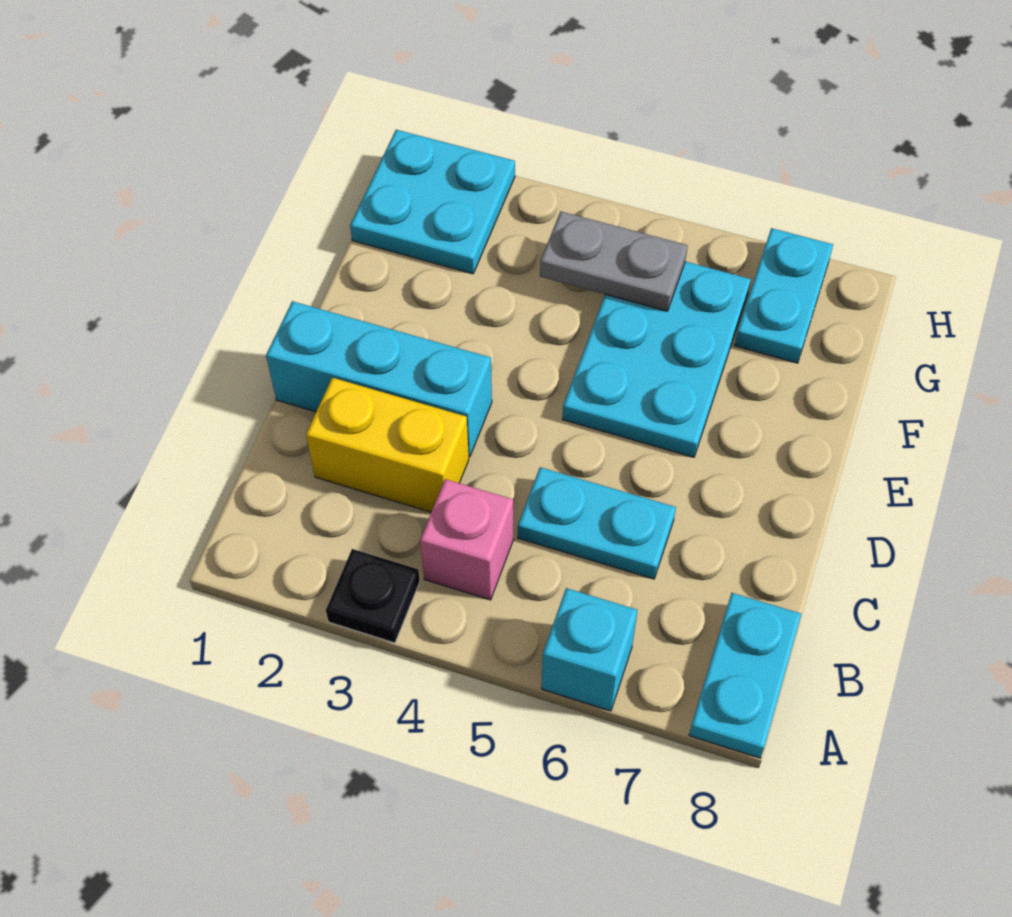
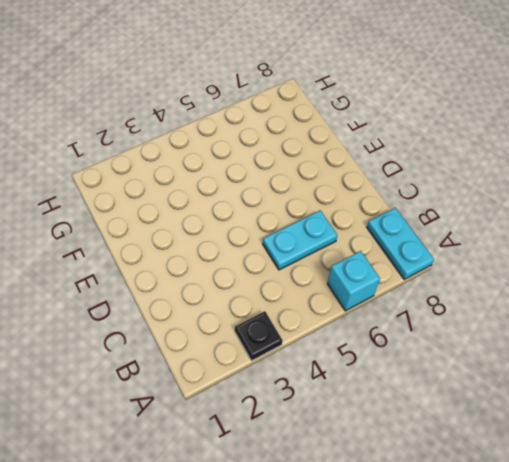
none -> pink 1x1 brick [420,479,513,600]
none -> yellow 1x2 brick [306,378,469,512]

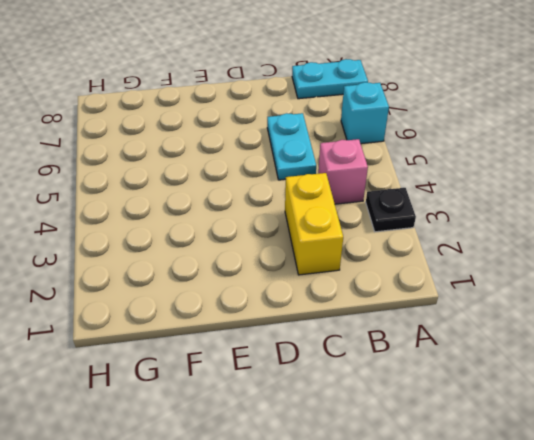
none -> cyan 1x3 brick [266,301,492,457]
none -> cyan 2x3 plate [562,261,751,457]

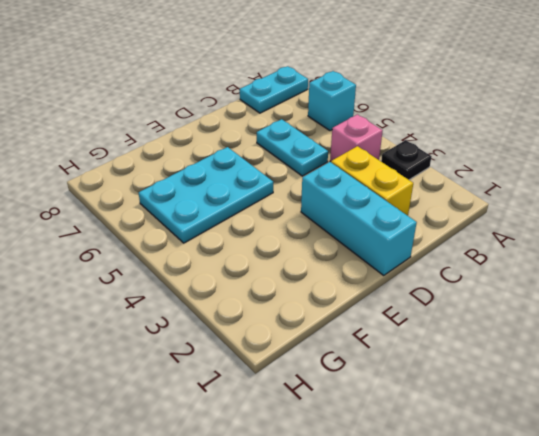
none -> cyan 2x2 plate [350,130,515,274]
none -> cyan 1x2 plate [735,228,833,363]

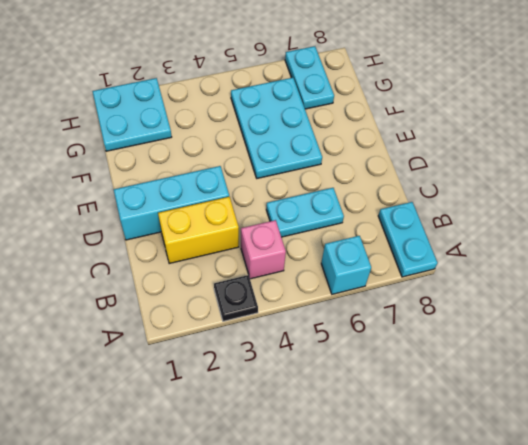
none -> grey 1x2 plate [540,212,688,311]

